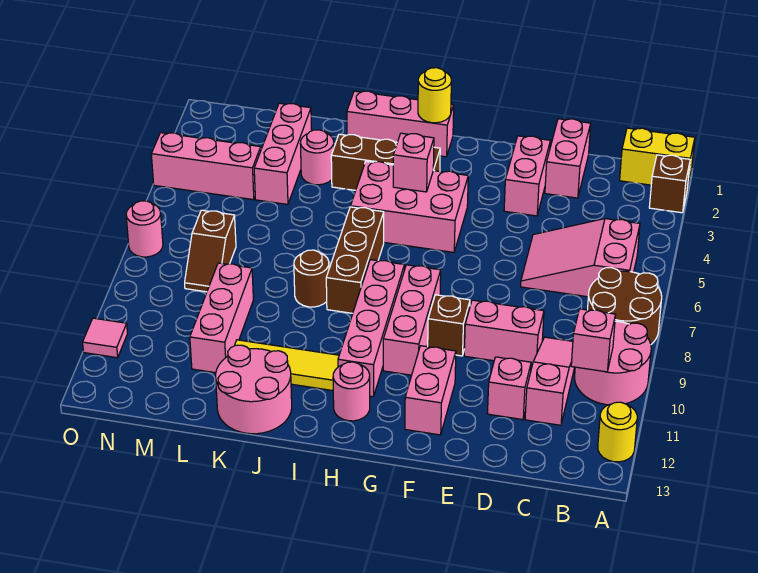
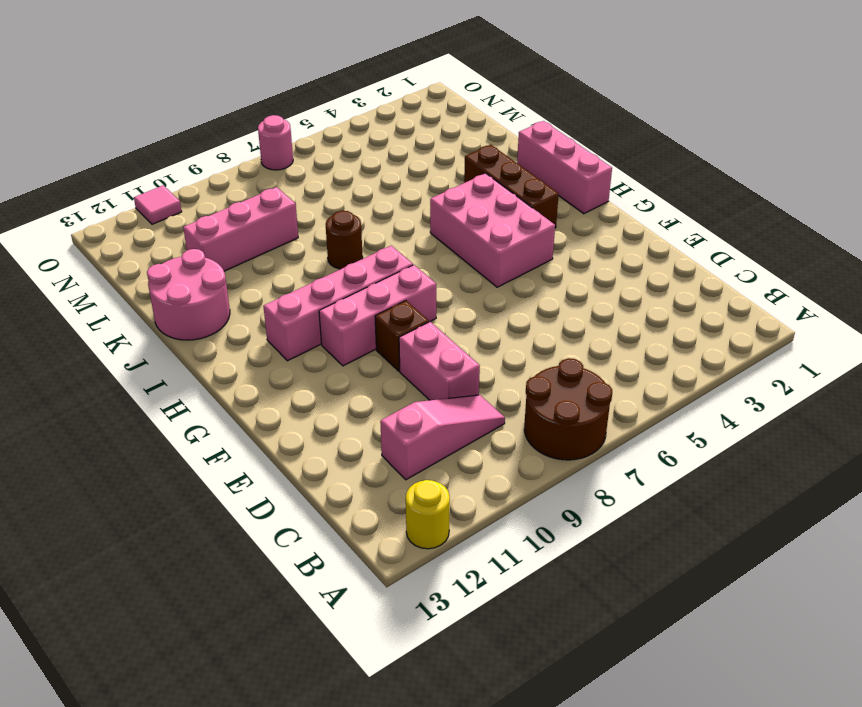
none -> yellow 1x2 brick [620,128,695,185]
none -> brown 1x1 brick [649,155,690,213]
none -> pink 2x2 round brick [575,321,651,405]
none -> pink 2x3 slope [521,219,640,297]

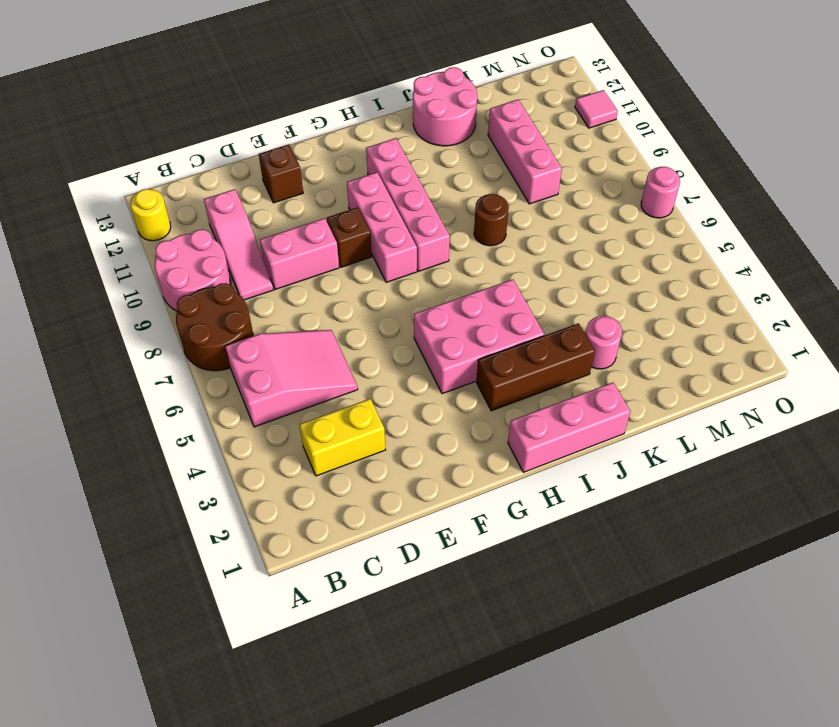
yellow 1x2 brick [299,399,385,476] -> yellow 1x2 brick moved to [620,128,695,185]
brown 1x1 brick [259,145,303,203] -> brown 1x1 brick moved to [649,155,690,213]
none -> pink 1x2 brick [545,119,591,198]
none -> pink 1x1 brick [487,357,531,420]
none -> pink 1x2 brick [504,136,550,216]
none -> pink 1x2 brick [405,346,456,435]

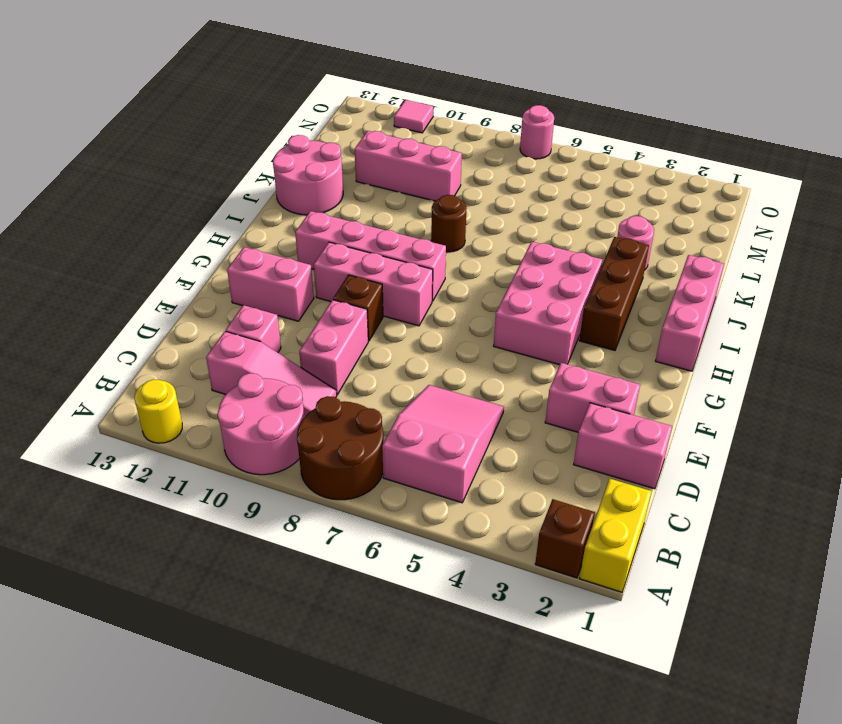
none -> pink 1x1 round brick [333,362,370,421]
none -> brown 1x3 brick [326,207,384,313]
none -> yellow 1x3 tile [235,340,339,391]
none -> pink 1x3 brick [254,103,312,204]

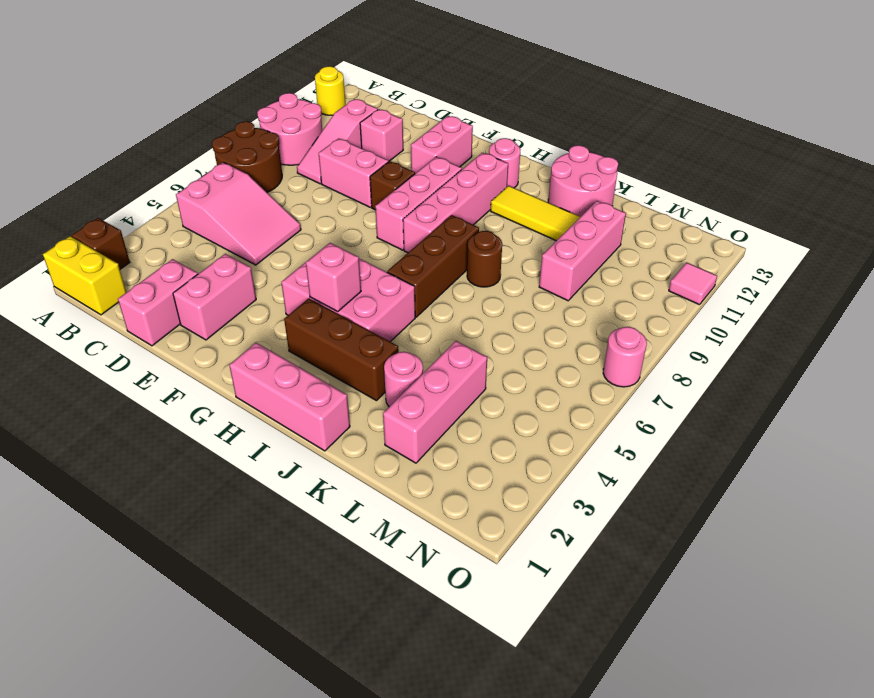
none -> pink 1x3 brick [151,133,261,200]
none -> brown 1x2 slope [185,210,236,292]
none -> pink 1x1 brick [571,309,616,372]
none -> yellow 1x1 round brick [418,68,451,123]

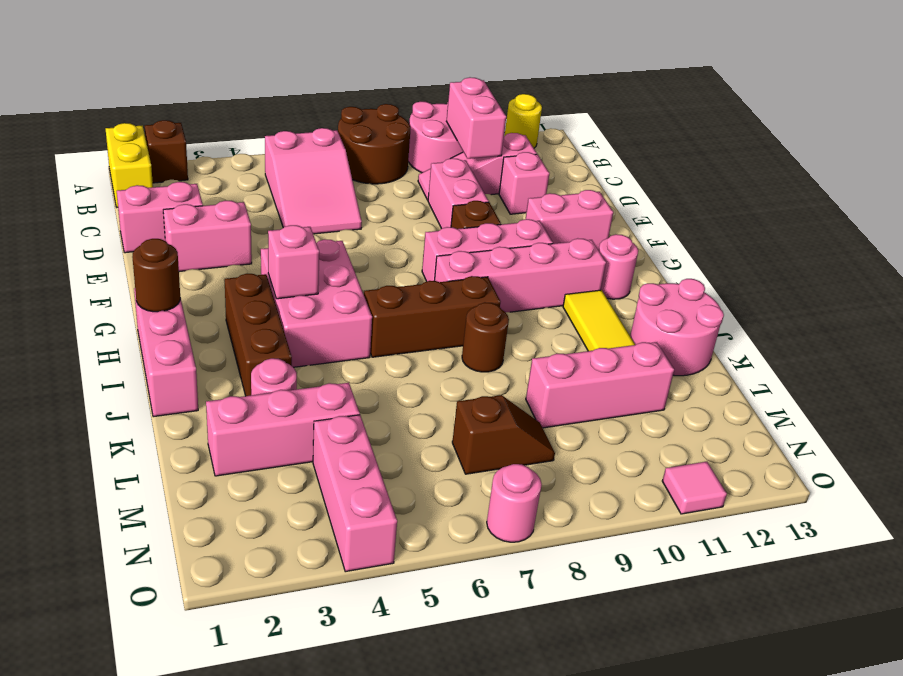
pink 1x2 brick [446,77,506,159] -> pink 1x1 brick [571,309,616,372]
brown 1x1 round brick [132,239,180,312] -> yellow 1x1 round brick [418,68,451,123]

